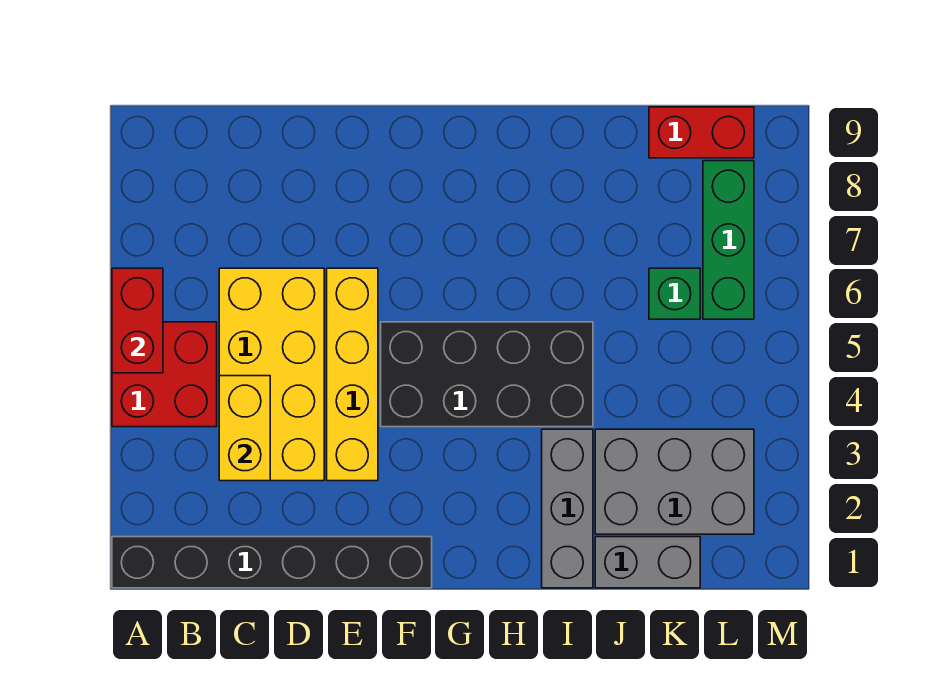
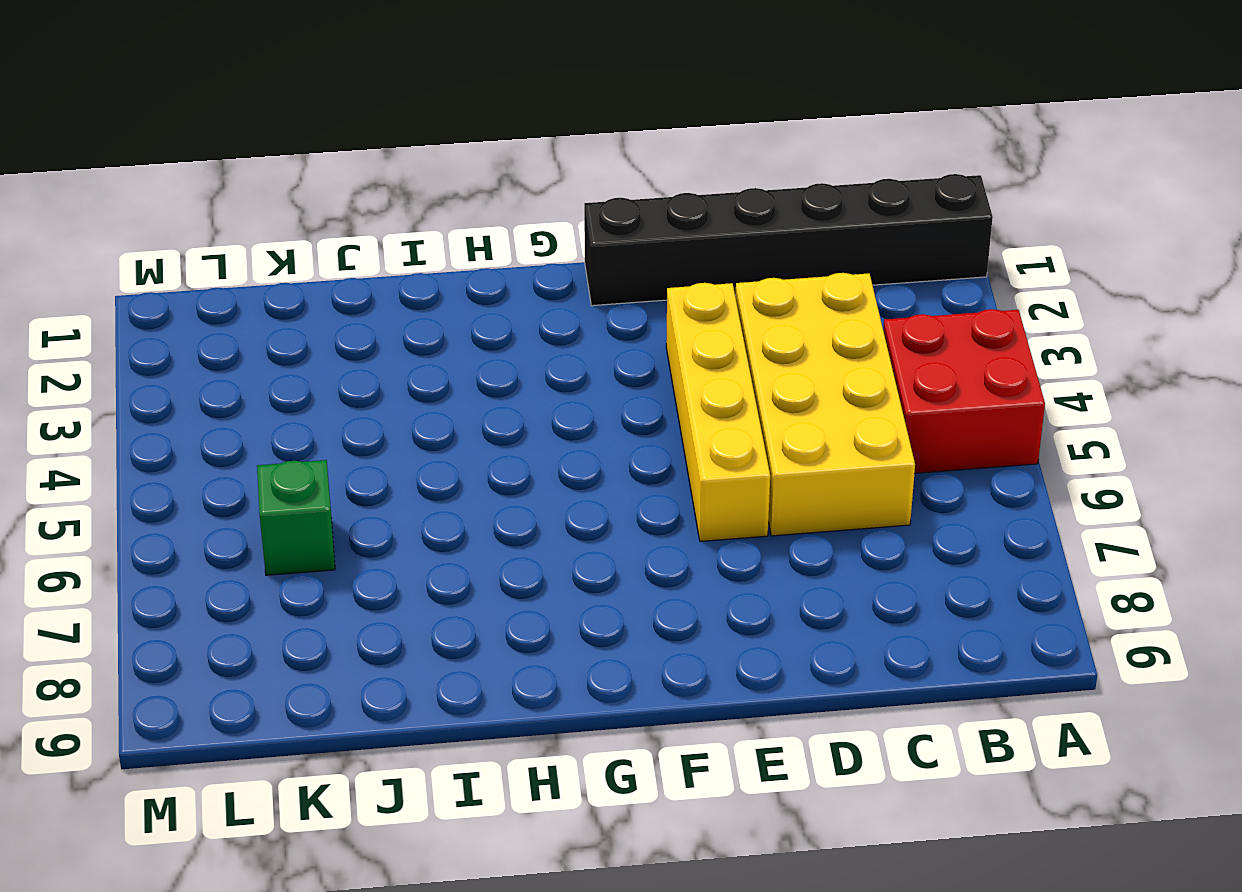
none -> black 2x4 brick [381,322,593,427]
none -> grey 1x3 brick [542,429,593,588]
none -> grey 1x2 brick [595,537,700,588]

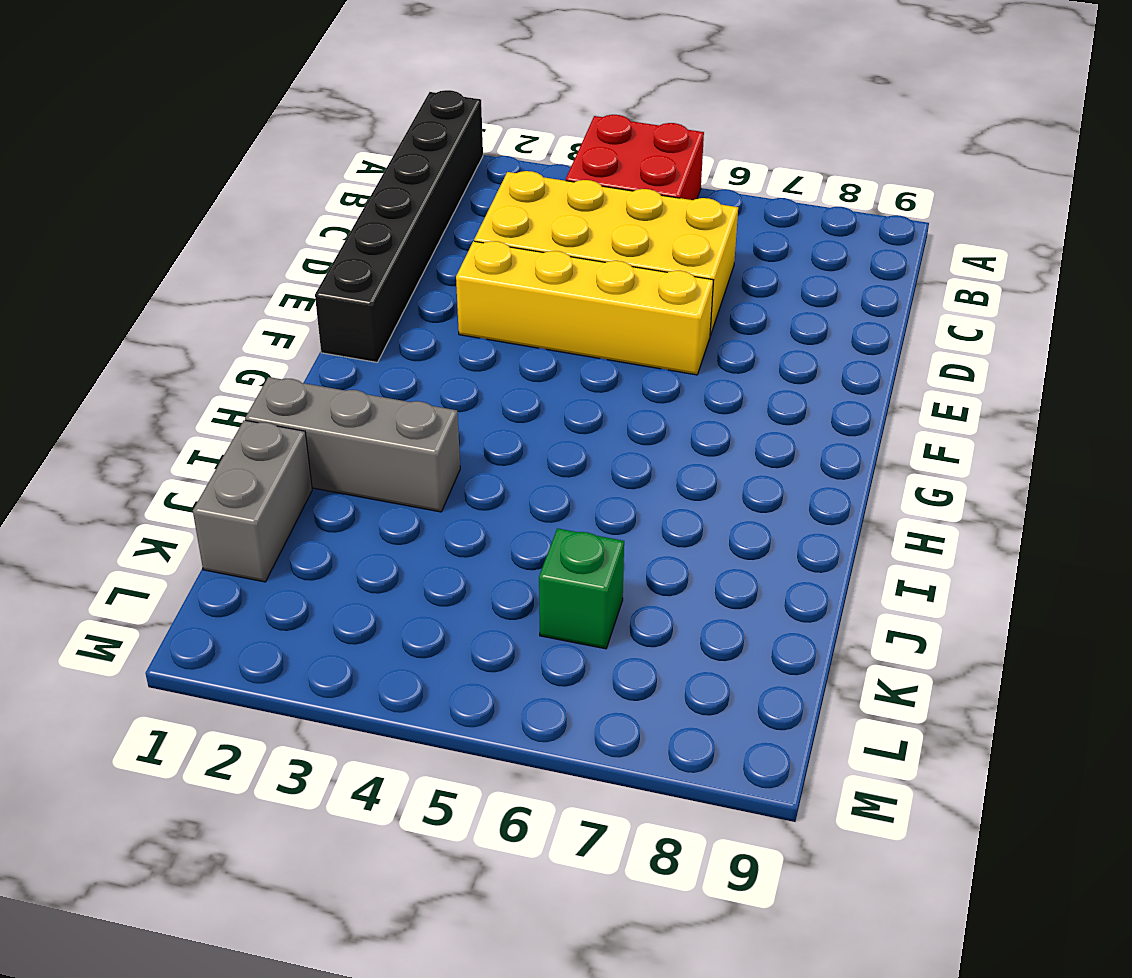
none -> black 2x4 brick [381,322,593,427]
none -> grey 2x3 brick [595,429,754,534]
none -> red 1x2 brick [649,107,754,158]

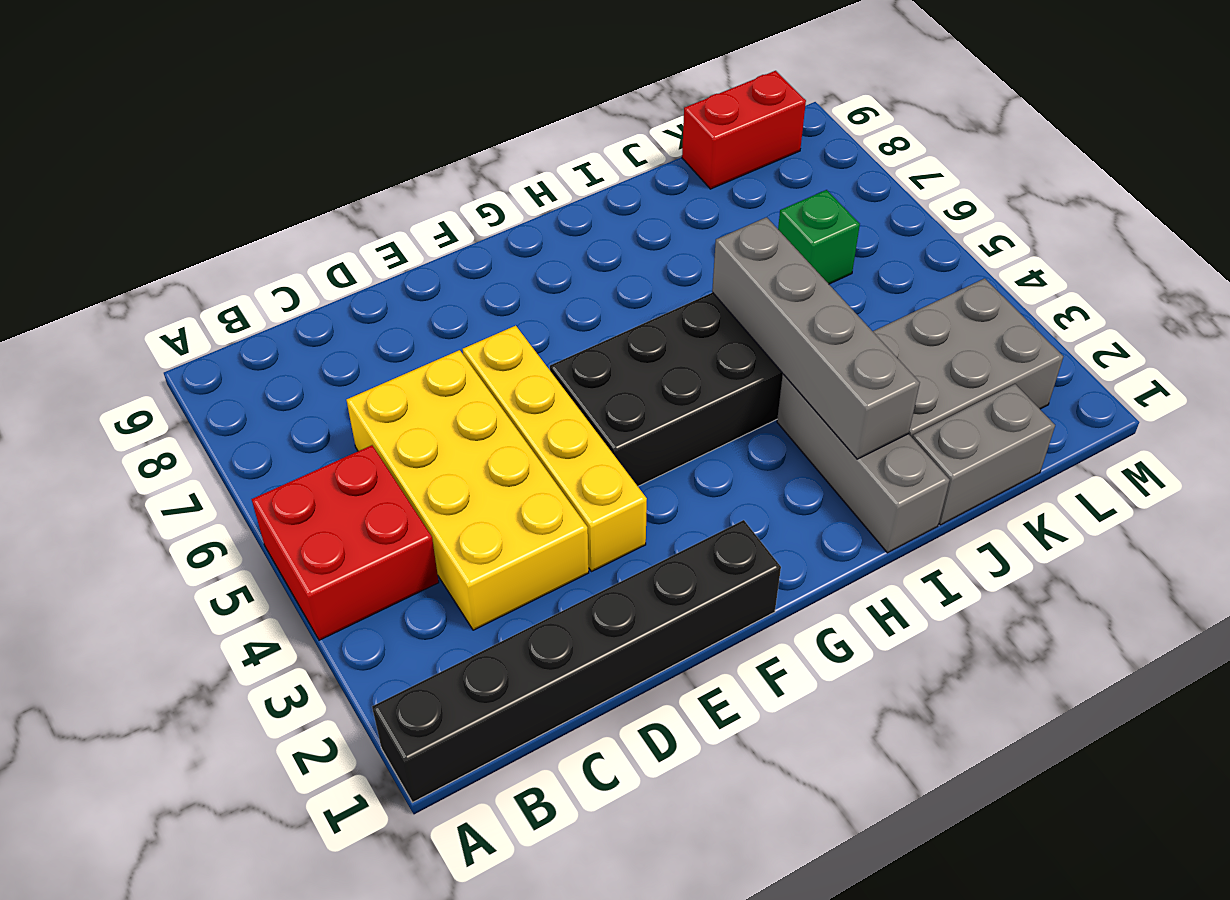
grey 1x4 brick [712,217,920,459] -> none
none -> green 1x3 brick [703,161,754,319]
none -> red 1x2 brick [112,268,163,373]
none -> yellow 1x2 brick [219,376,270,481]

